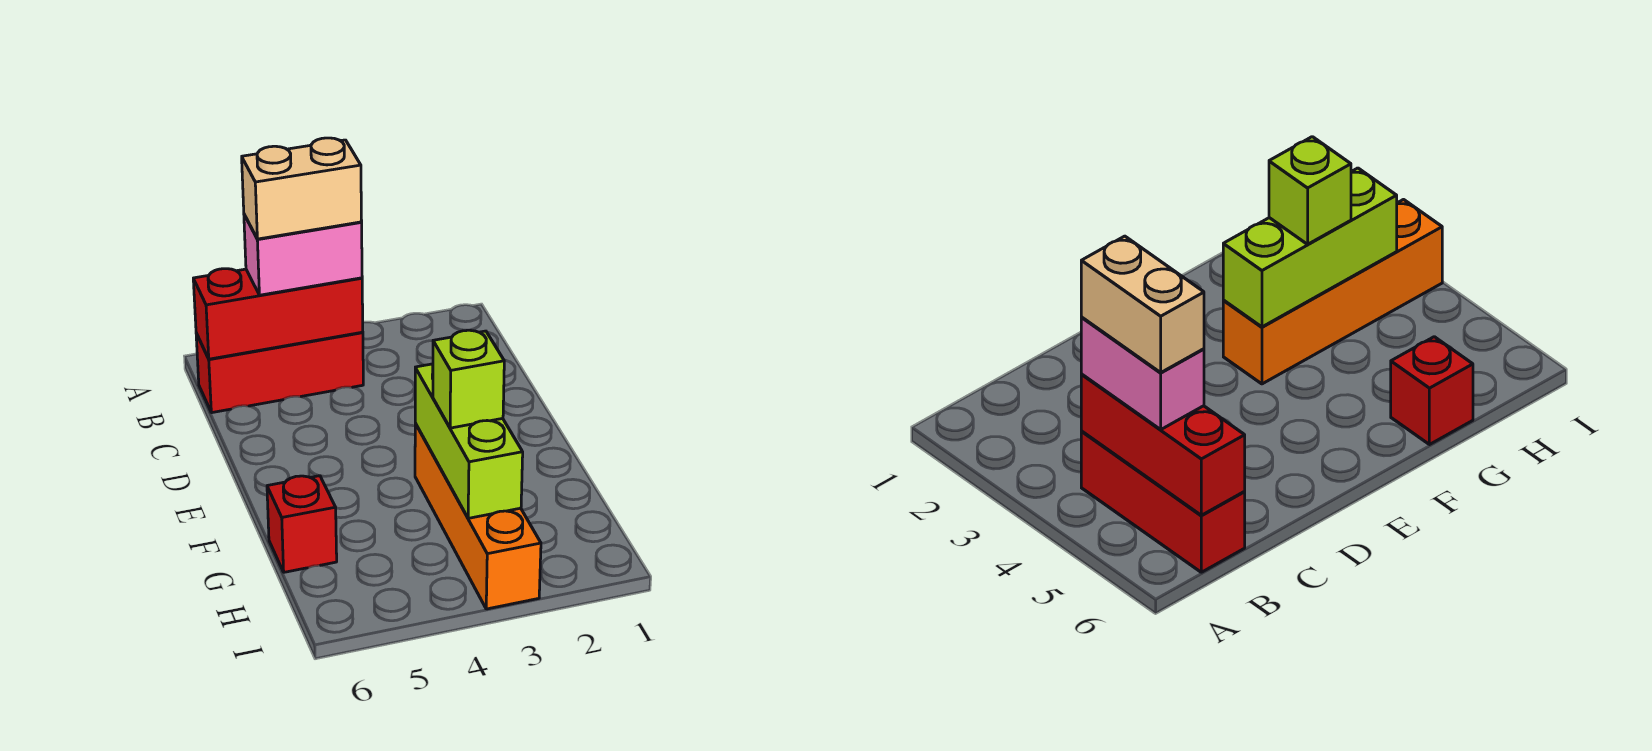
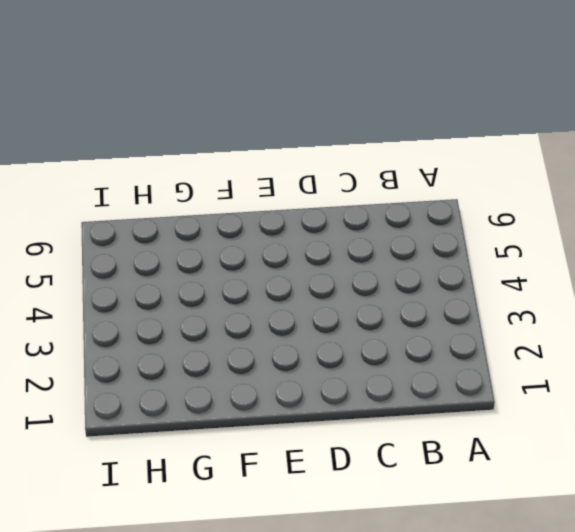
none -> red 1x3 brick [196,332,363,413]
none -> orange 1x4 brick [415,423,541,609]

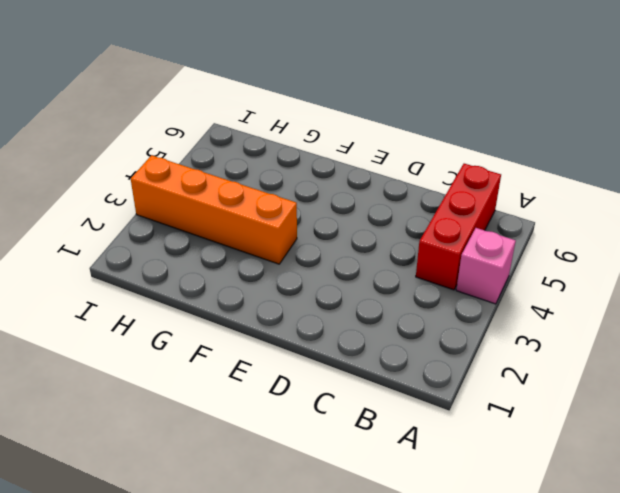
pink 1x1 brick [456,228,516,304] -> none
none -> red 1x1 brick [267,476,337,572]
none -> red 1x3 brick [193,269,363,359]

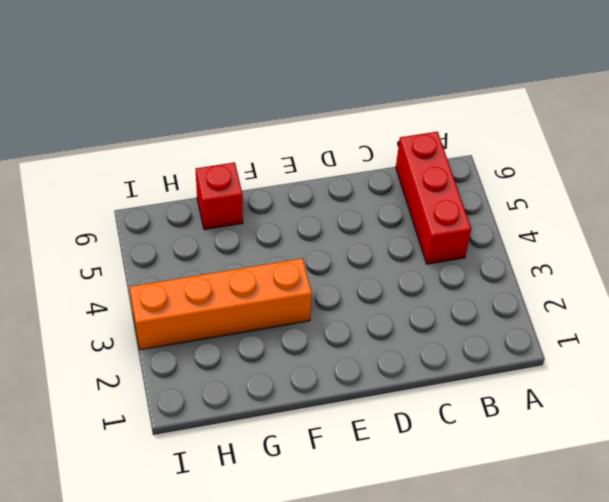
none -> red 1x3 brick [193,269,363,359]
none -> lime 1x3 brick [415,364,523,518]

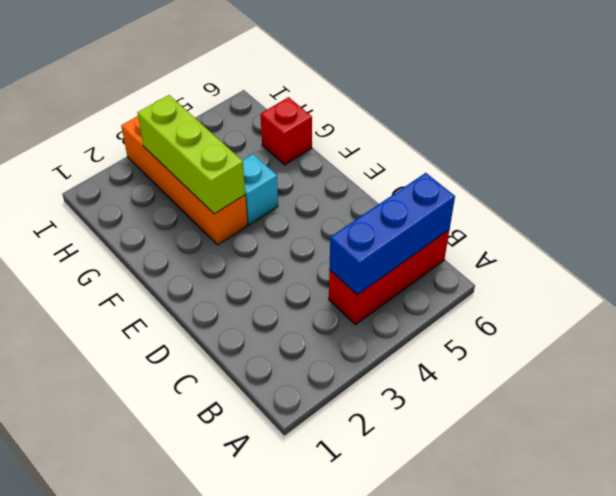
blue 1x3 brick [329,173,455,295] -> red 1x3 brick [193,269,363,359]
cyan 1x1 brick [242,154,278,225] -> none
none -> pink 1x2 brick [244,215,362,295]
none -> lime 1x1 brick [433,330,504,428]

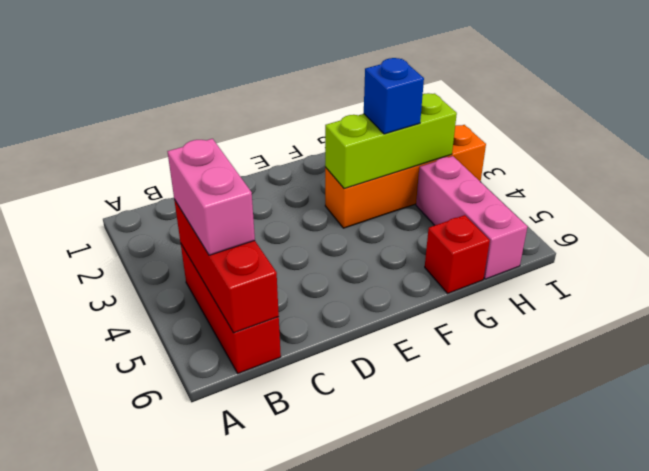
blue 1x1 brick [364,58,424,134] -> lime 1x1 brick [433,330,504,428]
pink 1x3 brick [416,156,527,279] -> none
none -> tan 1x2 brick [242,138,362,239]

